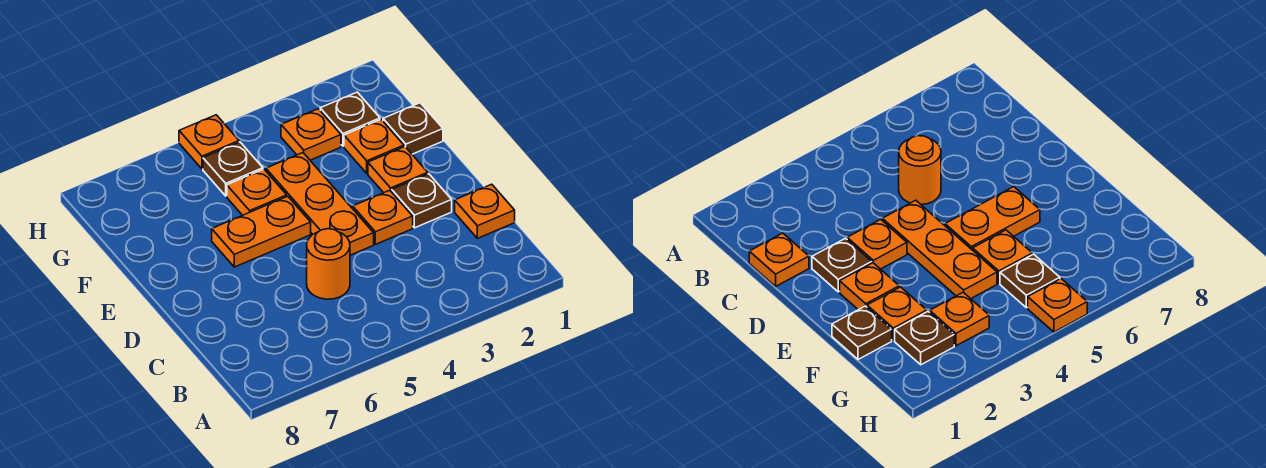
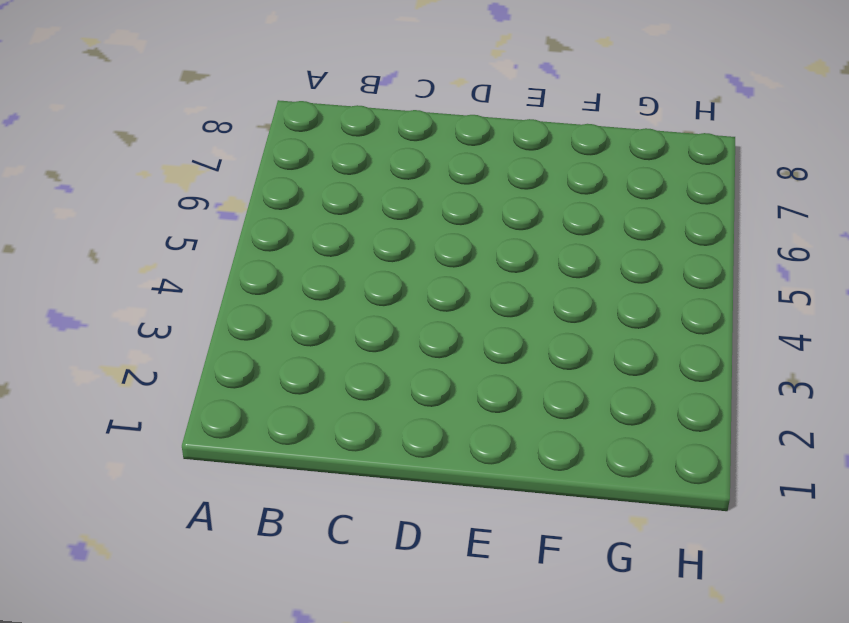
none -> orange 1x1 plate [455,184,515,238]
none -> orange 1x1 round brick [307,229,350,299]
none -> brown 1x1 plate [392,174,452,228]

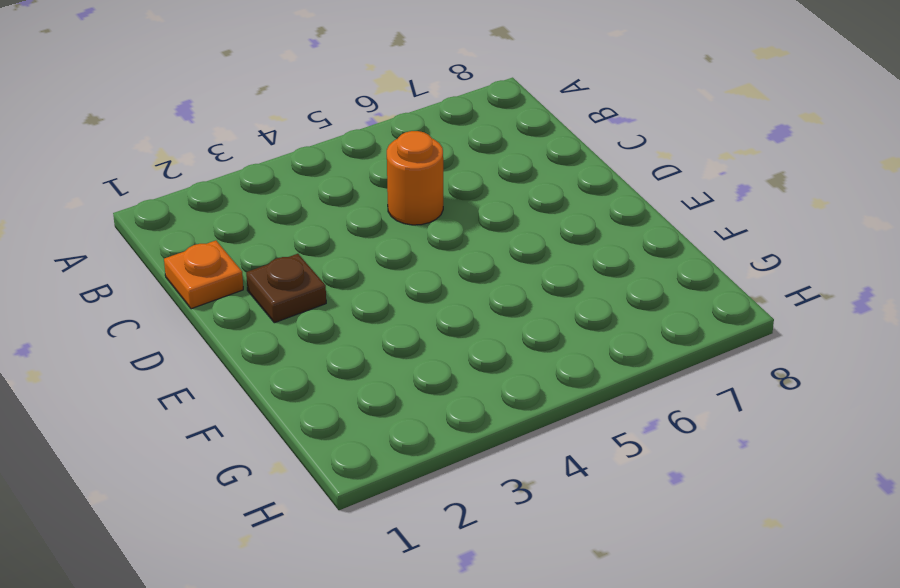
none -> orange 1x1 plate [353,190,413,244]
none -> orange 1x3 plate [266,153,374,255]
none -> orange 1x1 plate [368,147,428,193]

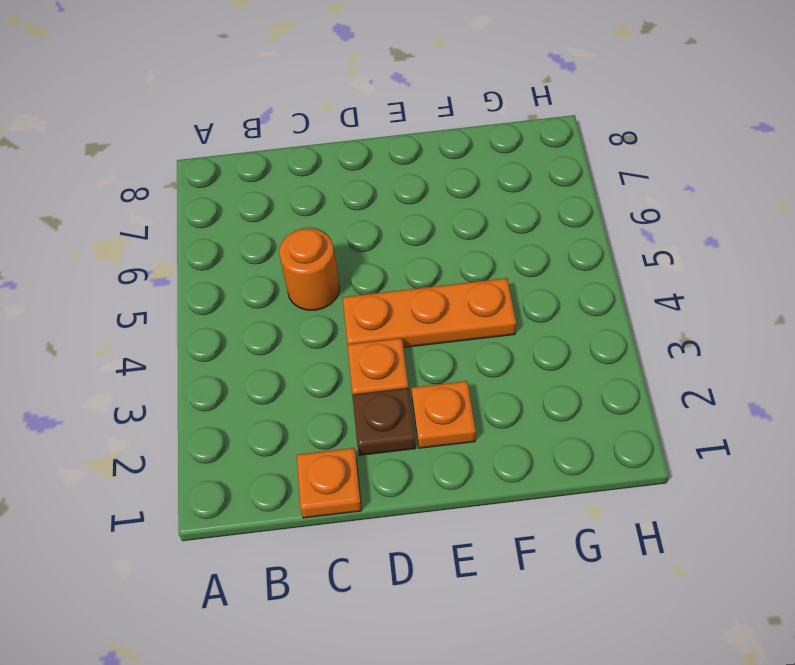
none -> orange 1x2 plate [212,196,311,267]
none -> brown 1x1 plate [383,103,443,154]
none -> orange 1x1 plate [344,120,404,173]

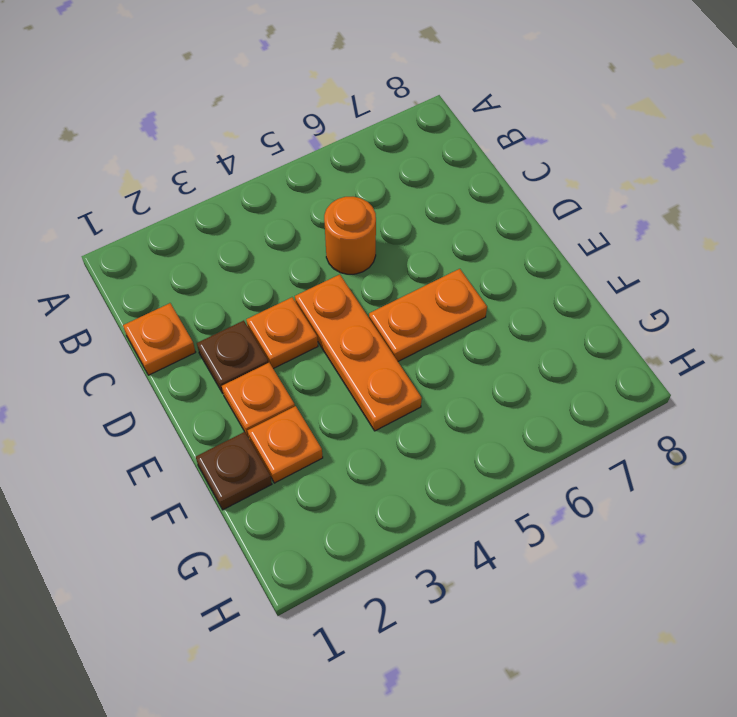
none -> orange 1x1 plate [227,169,287,215]
none -> brown 1x1 plate [320,92,380,146]
none -> orange 1x1 plate [281,109,341,160]

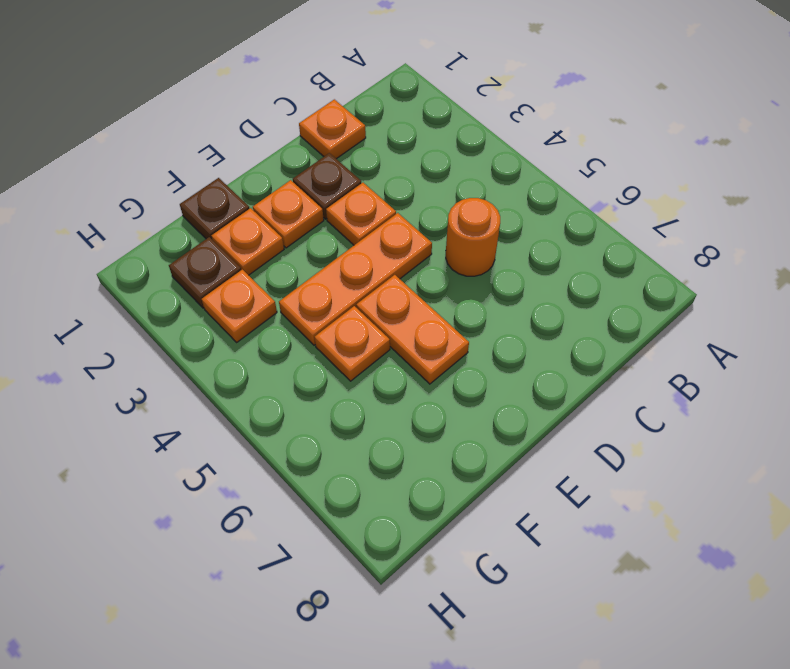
none -> brown 1x1 plate [203,142,263,196]
none -> orange 1x1 plate [179,115,239,169]

